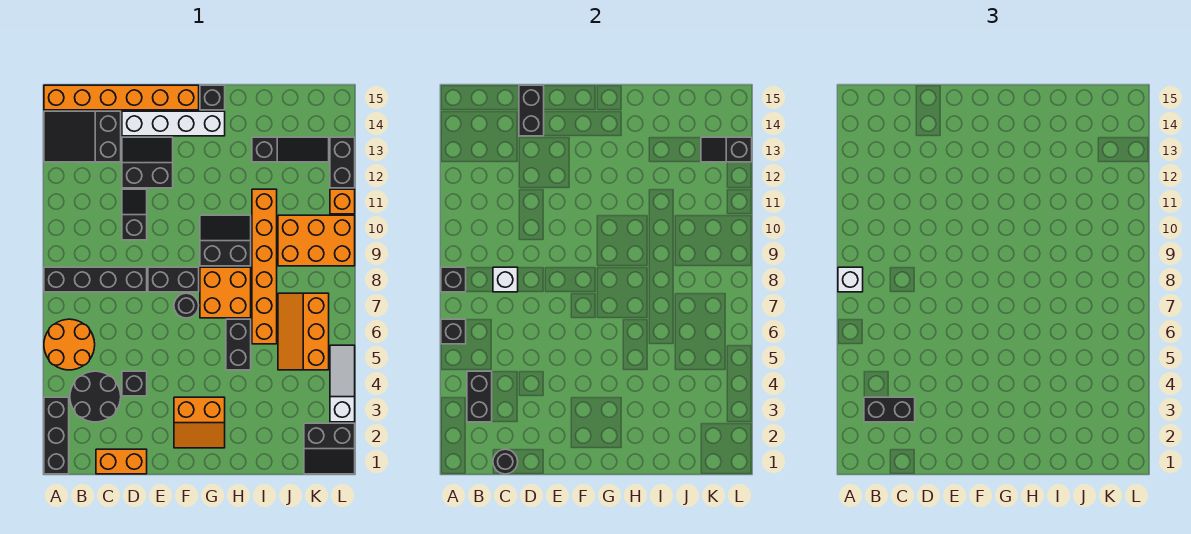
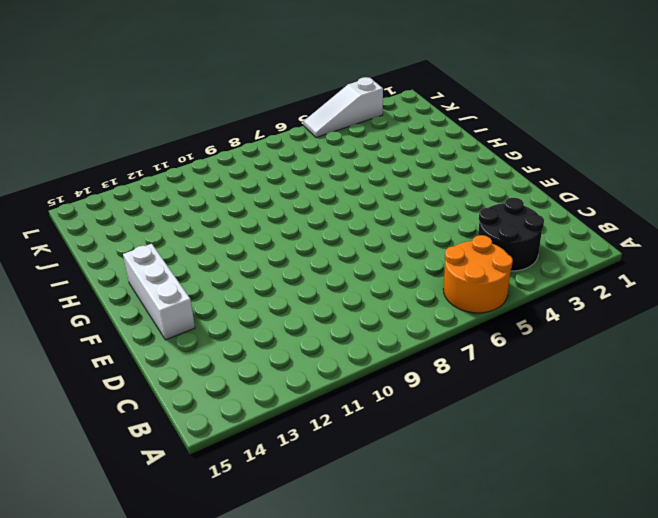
white 1x3 brick [123,244,195,340] -> white 1x4 brick [122,111,225,136]
none -> black 1x3 brick [44,397,69,474]
none -> black 1x4 brick [44,267,147,292]
none -> black 2x3 slope [44,111,121,162]
none -> orange 1x6 brick [44,85,199,110]

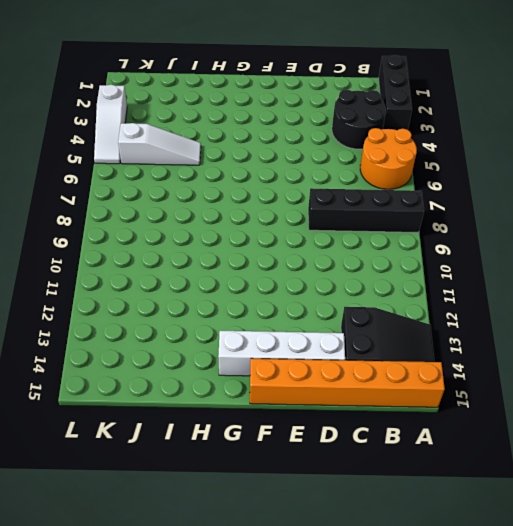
white 1x3 slope [118,123,201,165] -> orange 2x3 slope [278,293,329,370]
none -> orange 1x2 brick [96,449,147,474]
none -> black 1x1 brick [122,371,147,396]
none -> black 1x2 slope [122,189,147,240]
none -> black 2x2 slope [122,137,173,188]

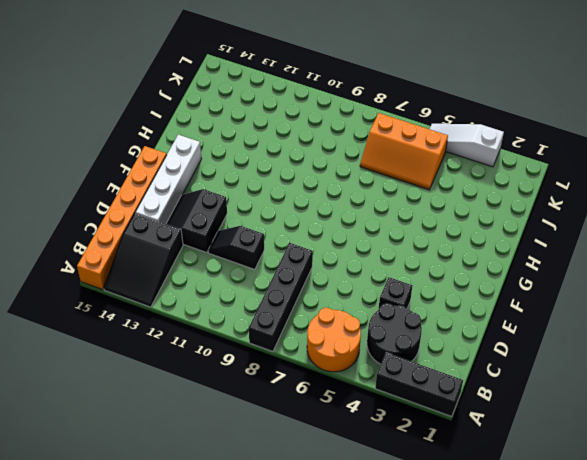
none -> orange 1x2 brick [96,449,147,474]
none -> black 1x2 brick [148,267,199,292]
none -> orange 2x2 slope [174,397,225,448]
none -> black 1x1 round brick [174,293,199,318]

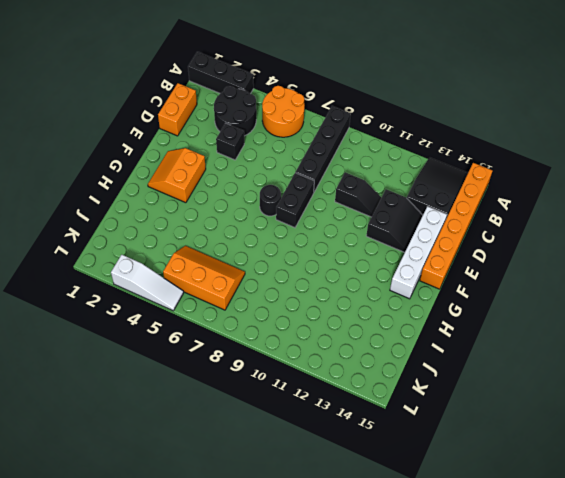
none -> orange 2x2 brick [200,267,251,318]
none -> black 2x2 slope [200,215,251,266]
none -> black 1x1 brick [200,85,225,110]
none -> black 1x2 brick [226,319,251,370]

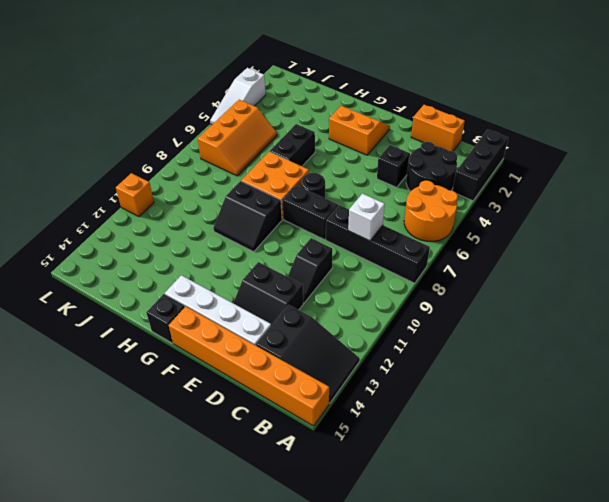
none -> orange 1x6 brick [252,189,277,344]
none -> black 1x3 slope [252,137,329,162]
none -> orange 2x3 brick [278,215,355,266]
none -> black 2x2 slope [304,423,355,474]

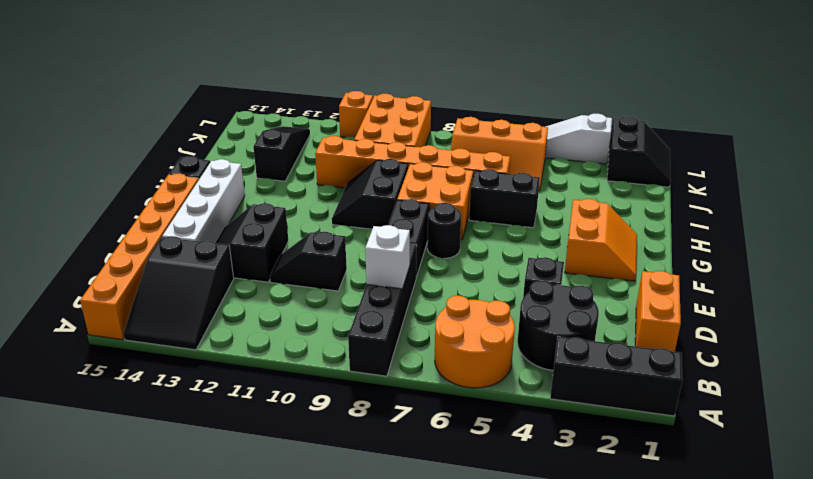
none -> black 1x2 brick [330,137,355,188]
none -> black 1x1 brick [441,319,466,344]
none -> black 1x1 brick [441,267,466,292]
none -> black 1x2 brick [467,371,492,422]

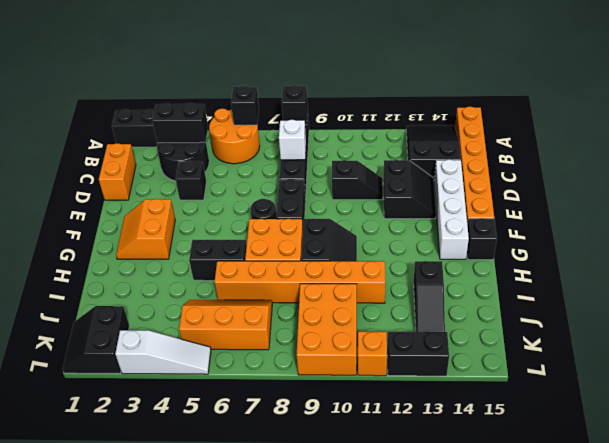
none -> black 1x1 round brick [493,449,518,474]
none -> black 1x2 brick [519,85,544,136]
none -> black 1x2 slope [701,137,752,162]
none -> white 1x1 brick [838,267,863,292]

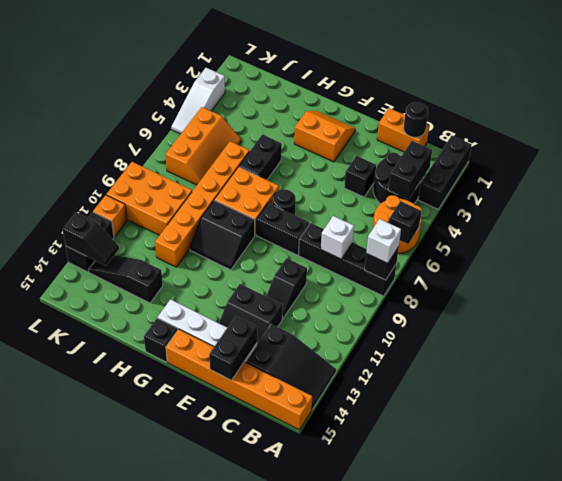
none -> black 2x2 slope [304,423,355,474]
none -> black 1x2 brick [864,397,915,422]

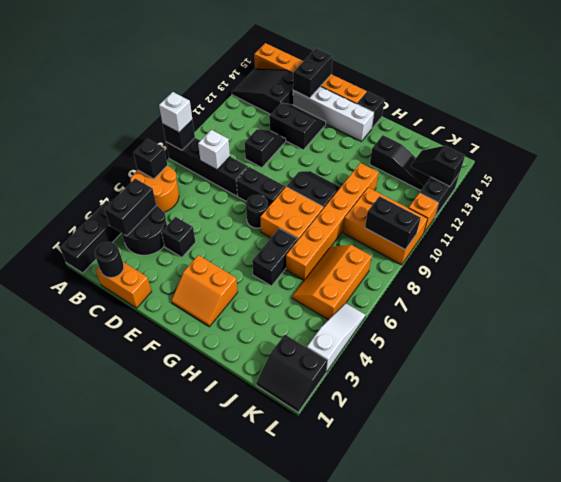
black 1x2 brick [365,196,420,249] -> black 1x2 brick moved to [864,397,915,422]

